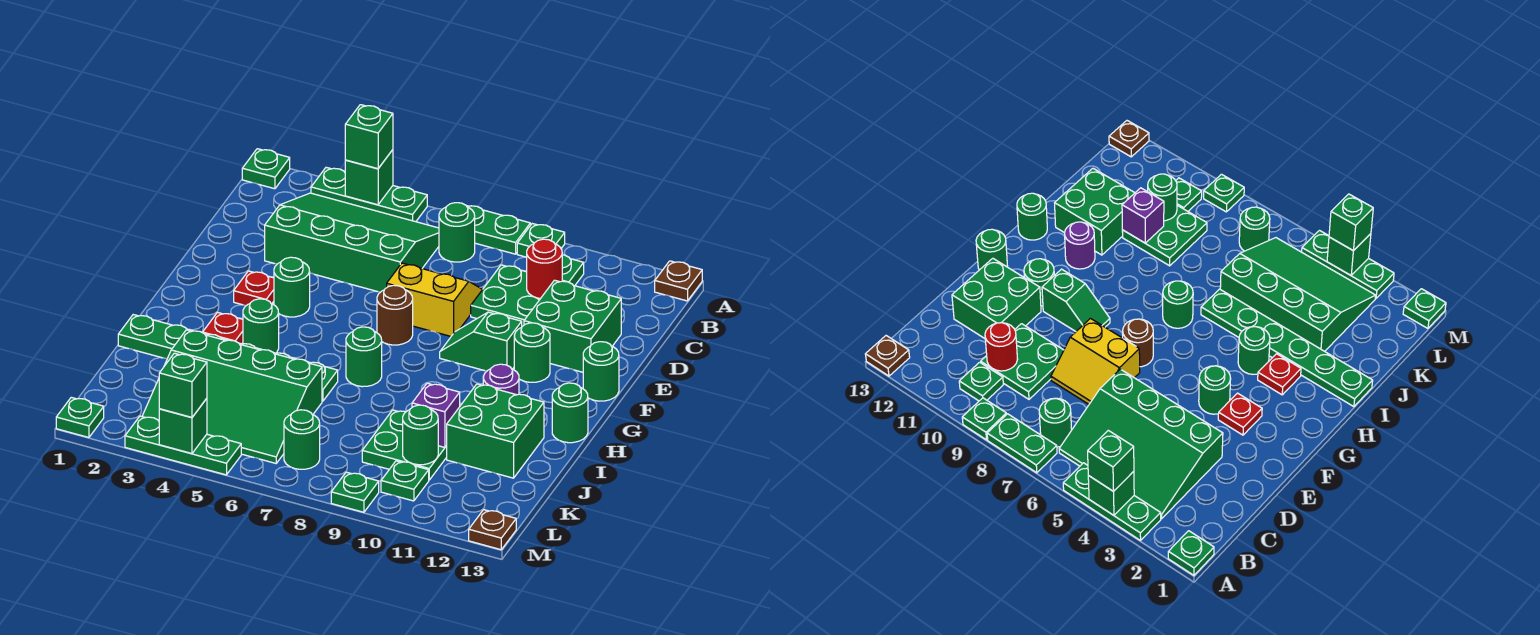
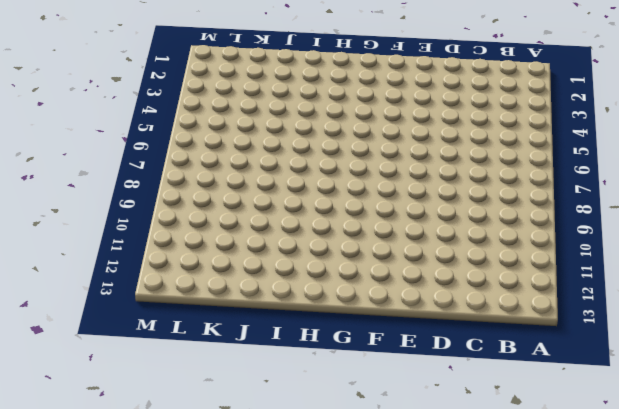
none -> green 1x1 plate [242,149,290,189]
none -> green 1x3 plate [311,167,427,222]
none -> green 1x2 plate [467,206,530,254]
none -> green 1x1 plate [517,223,565,257]

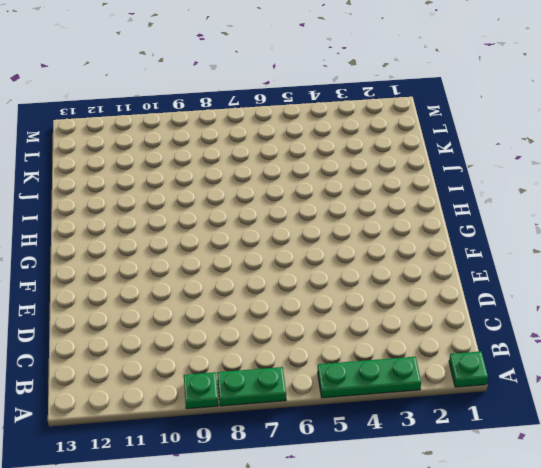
none -> brown 1x1 plate [655,261,702,301]
none -> green 3x4 slope [265,193,439,292]
none -> green 1x1 round brick [439,203,475,262]
none -> green 1x1 plate [562,255,584,286]

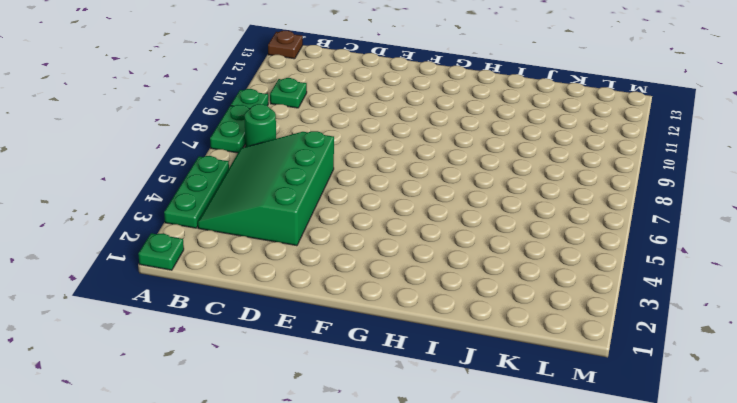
none -> green 2x2 plate [471,265,540,326]
none -> yellow 2x2 slope [387,263,483,336]
none -> green 2x2 brick [524,280,621,372]
none -> red 1x1 plate [234,271,274,305]

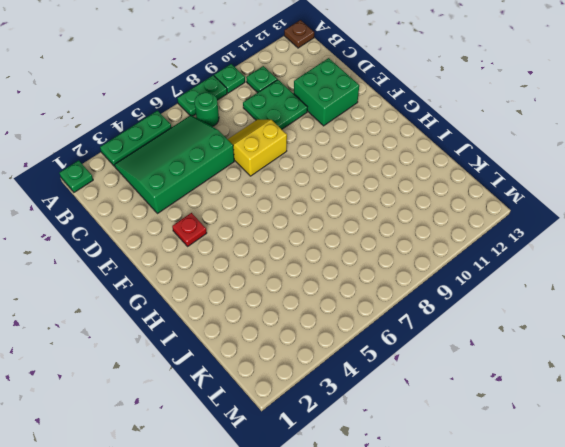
none -> green 1x1 round brick [274,257,310,317]
none -> brown 1x1 round brick [377,285,413,345]
none -> green 1x2 slope [440,312,522,371]
none -> green 1x1 round brick [514,323,550,382]

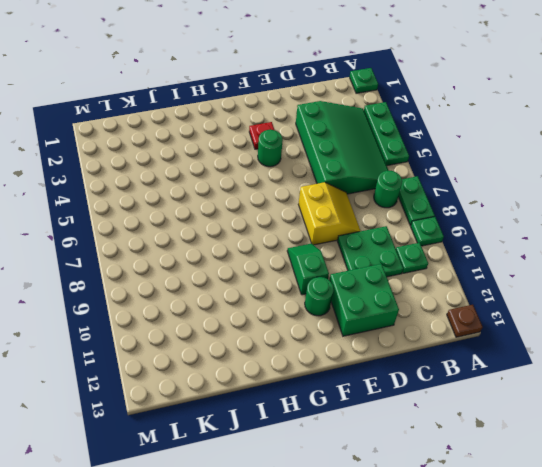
none -> brown 1x1 round brick [377,285,413,345]
none -> green 1x1 round brick [583,342,619,401]
none -> red 1x1 plate [203,313,243,344]
none -> green 1x1 round brick [243,299,279,353]

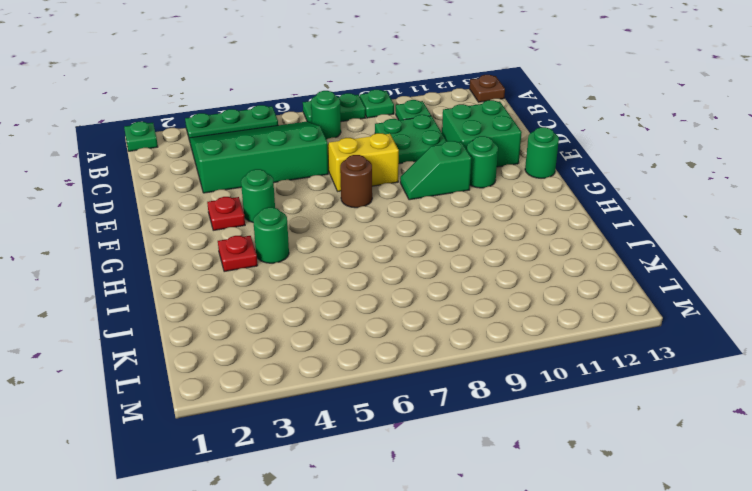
none -> green 1x1 round brick [346,327,382,387]
none -> purple 1x1 round brick [483,364,519,395]
none -> green 1x1 round brick [552,383,588,443]
none -> green 1x6 plate [118,315,338,401]

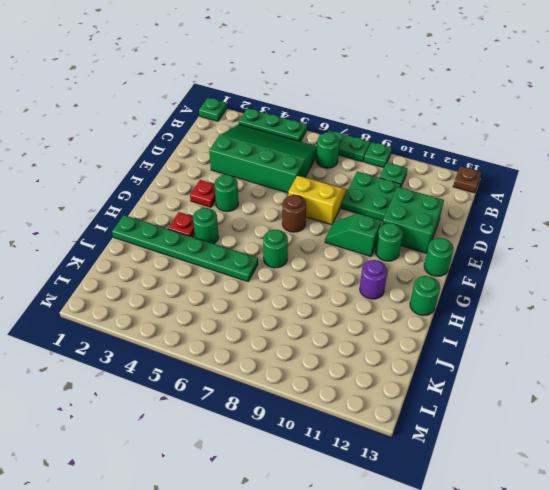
none -> green 2x2 brick [447,384,544,478]
none -> green 3x4 slope [142,330,322,463]
none -> green 2x2 plate [362,410,447,480]
none -> green 1x1 round brick [284,410,320,469]

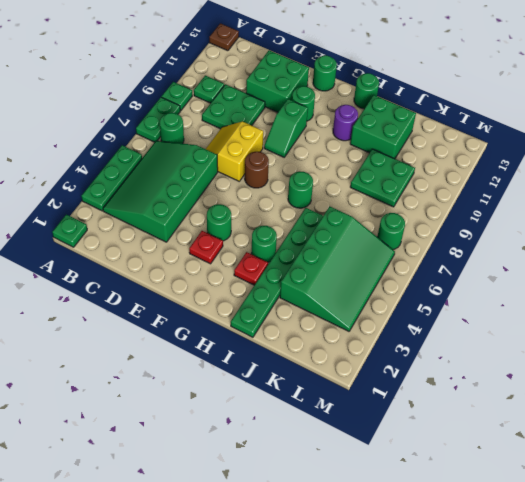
none -> green 1x1 plate [381,461,429,501]
none -> green 1x1 plate [56,397,104,437]
none -> green 1x3 plate [125,416,241,475]
none -> green 1x1 plate [331,472,379,512]

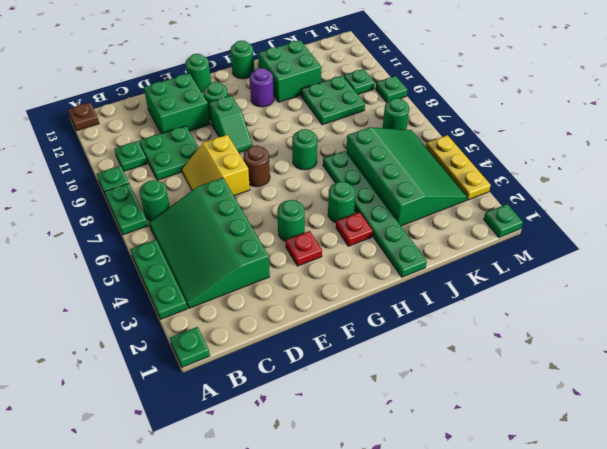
yellow 1x3 plate [426,135,491,200] -> green 1x3 plate [125,416,241,475]
none -> brown 1x1 plate [469,510,516,550]
none -> green 1x1 brick [345,150,393,205]
none -> red 1x1 round brick [527,239,562,299]
none -> purple 1x1 brick [412,383,460,447]

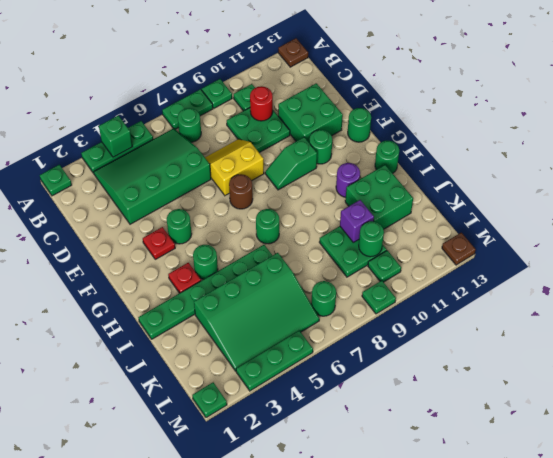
none -> green 1x1 brick [159,398,207,453]
none -> green 1x1 brick [345,105,393,169]
none -> green 1x1 brick [159,353,207,417]

